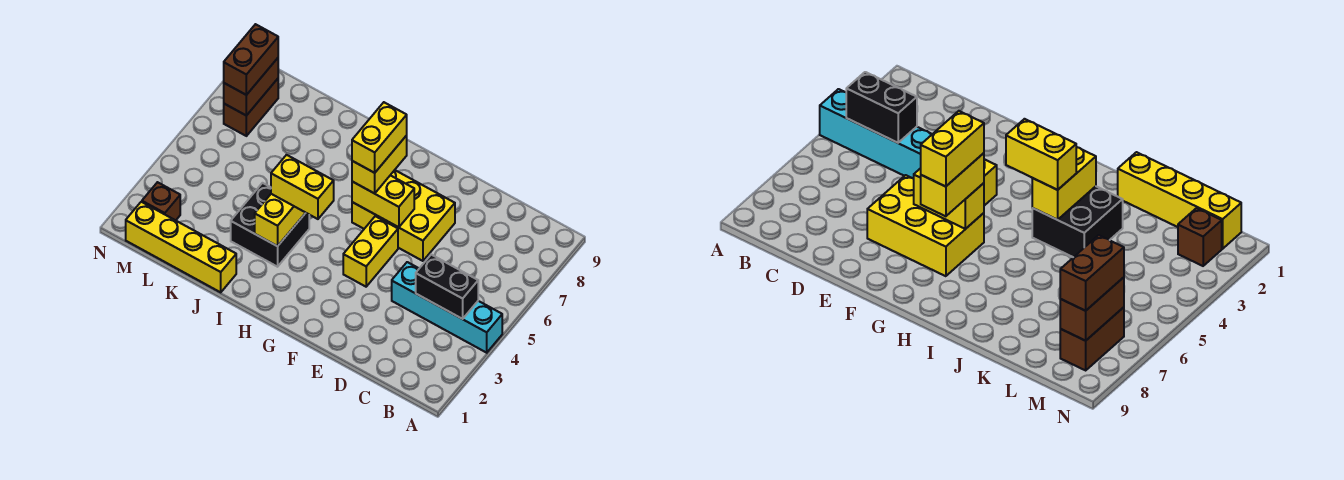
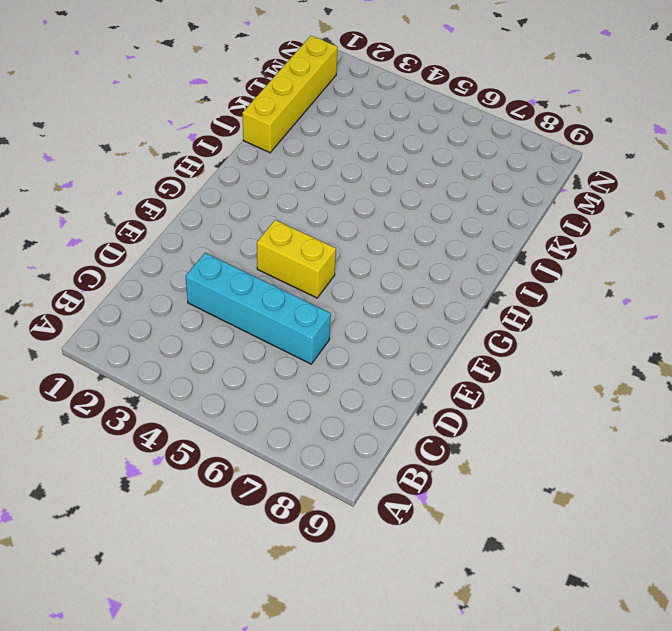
cyan 1x4 brick [185,253,331,364] -> cyan 1x4 brick turned to [392,262,502,353]
none -> yellow 2x3 brick [352,170,455,261]
none -> black 2x2 brick [231,183,309,267]
none -> brown 1x1 brick [142,182,180,220]

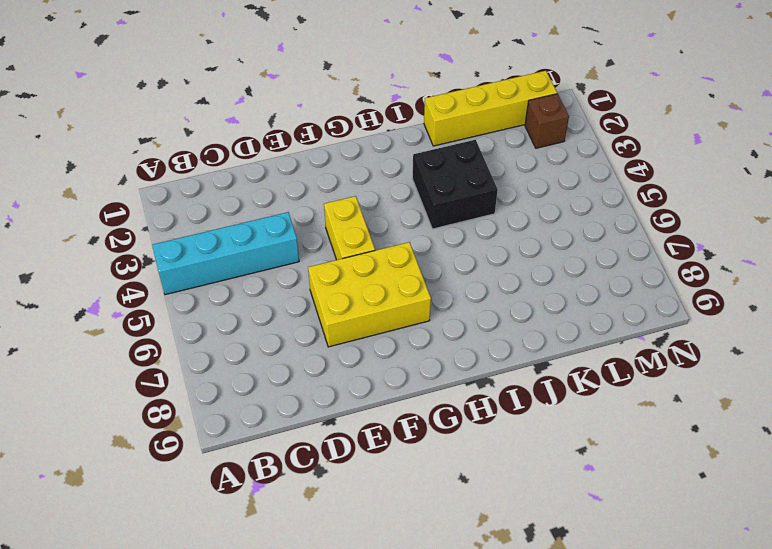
none -> brown 1x2 brick [224,79,278,136]
none -> black 1x2 brick [416,255,478,319]
none -> yellow 1x2 brick [352,175,414,227]

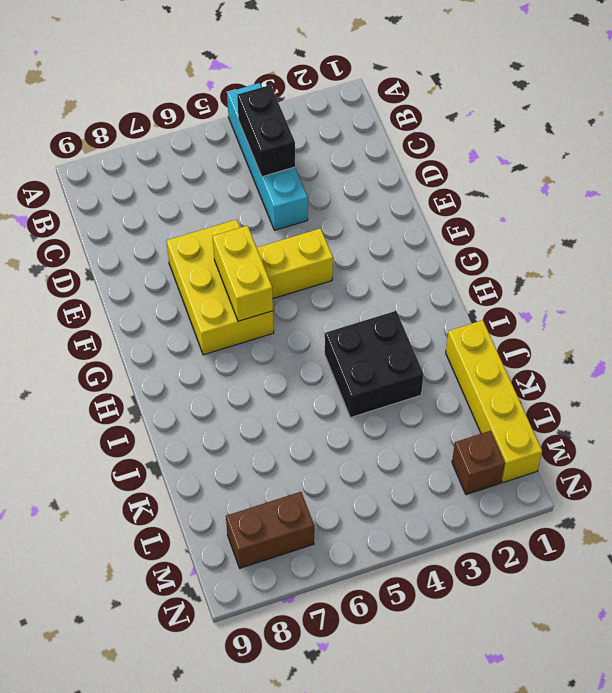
none -> yellow 1x2 brick [255,194,305,246]
none -> brown 1x2 brick [224,58,278,116]
none -> yellow 1x2 brick [352,136,407,193]

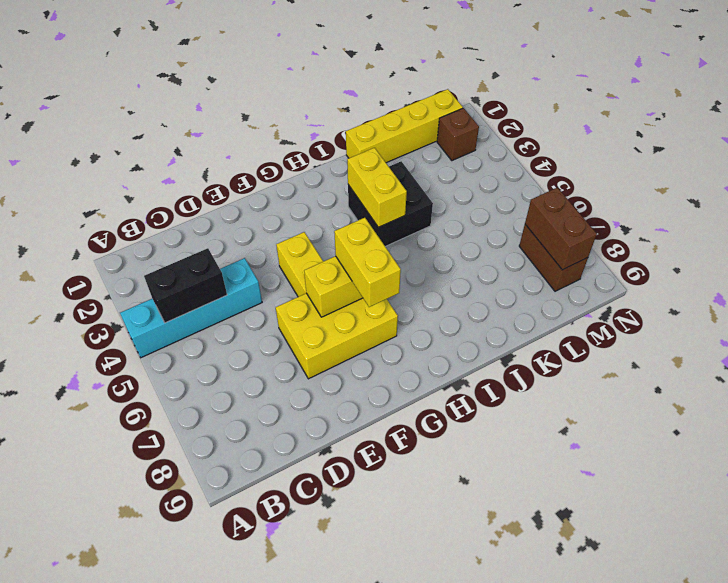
none -> yellow 1x2 brick [271,155,334,219]
none -> brown 1x2 brick [224,24,278,95]
none -> yellow 1x2 brick [352,102,407,173]

